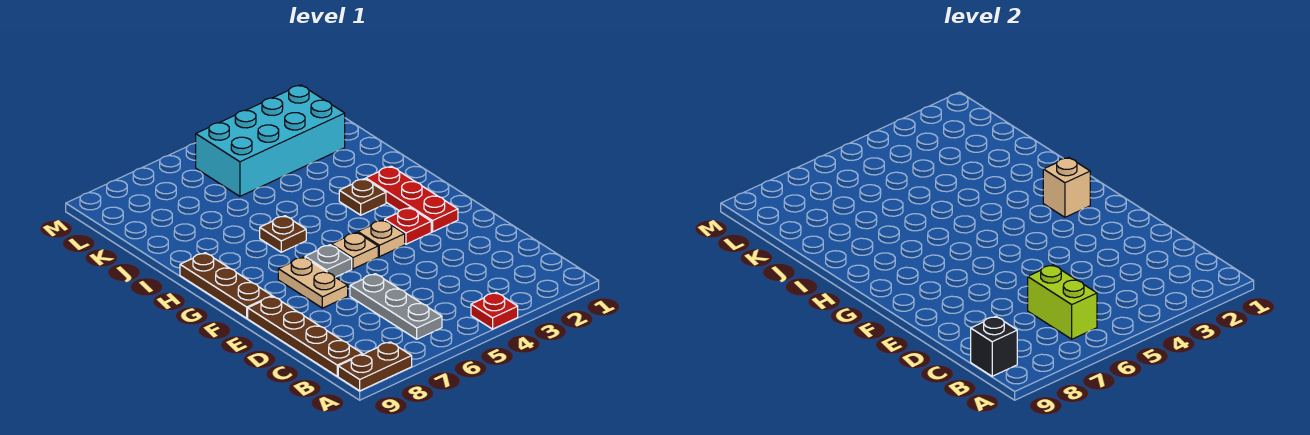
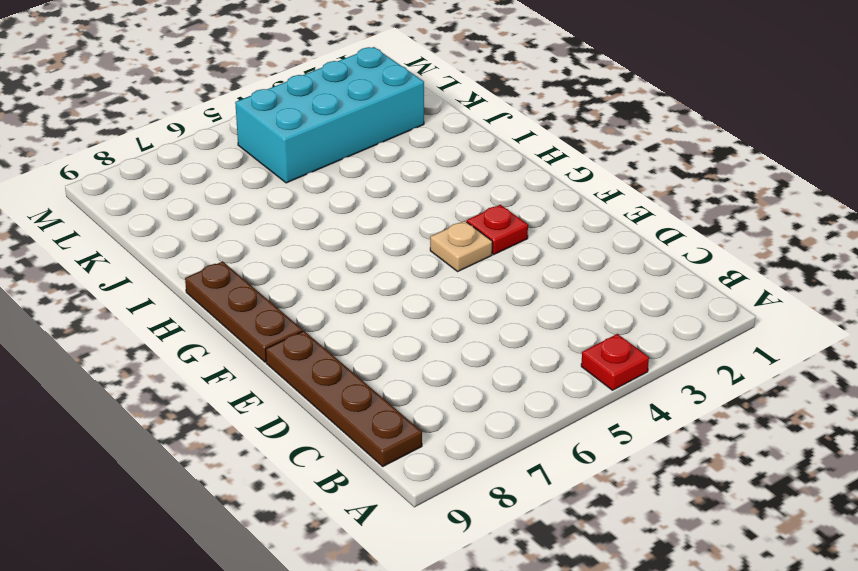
none -> brown 1x2 plate [338,342,412,391]
none -> grey 1x3 plate [350,274,442,339]
none -> tan 1x2 plate [278,257,348,308]

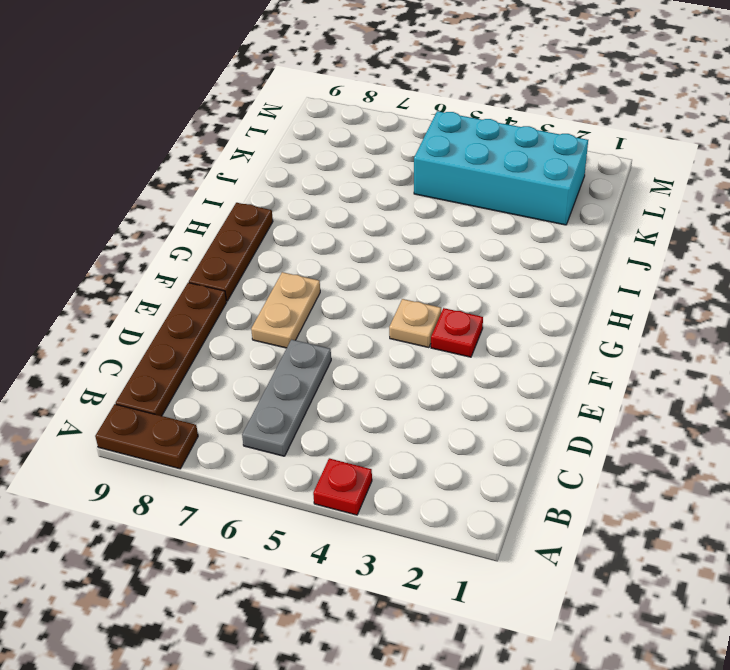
none -> red 1x3 plate [366,166,458,232]
none -> tan 1x1 plate [331,232,378,269]
none -> grey 1x1 plate [305,245,352,277]

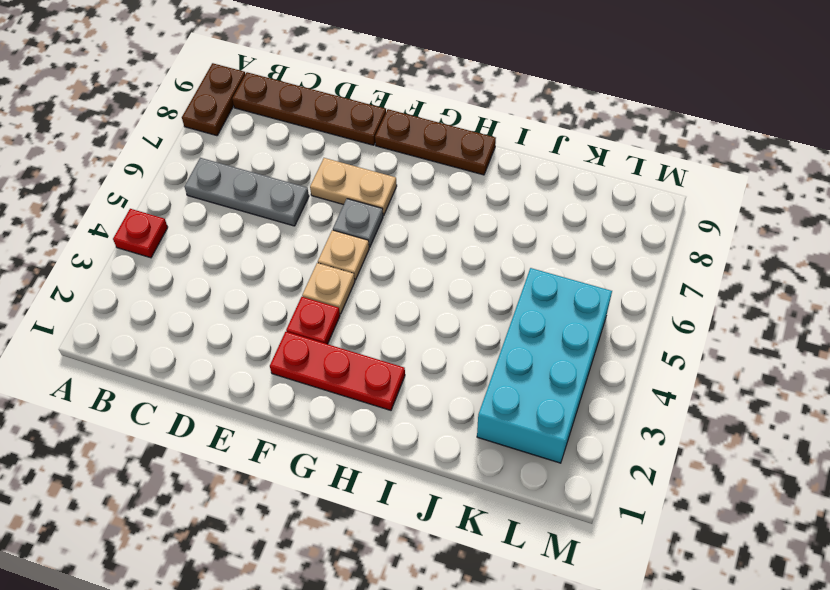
none -> brown 1x1 plate [339,179,386,215]
none -> brown 1x1 plate [260,216,306,252]
none -> lime 1x2 brick [1028,265,1097,339]

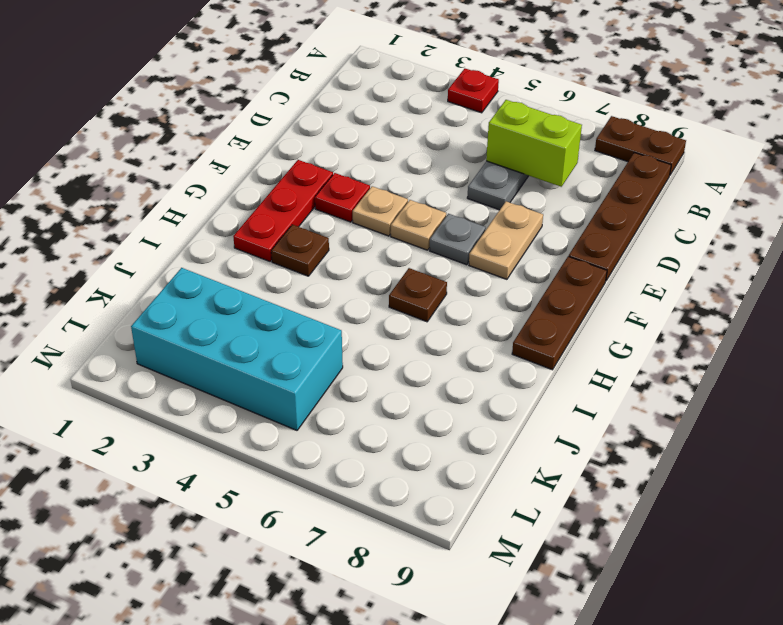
lime 1x2 brick [486,100,582,187] -> lime 1x2 brick turned to [1028,265,1097,339]
none -> black 1x1 brick [971,316,1017,376]
none -> tan 1x1 brick [1043,157,1090,217]

